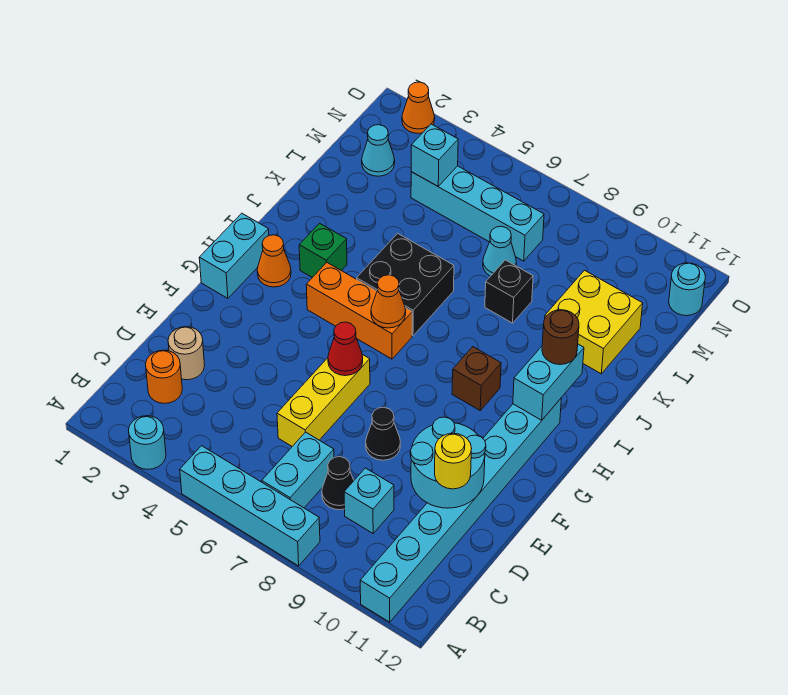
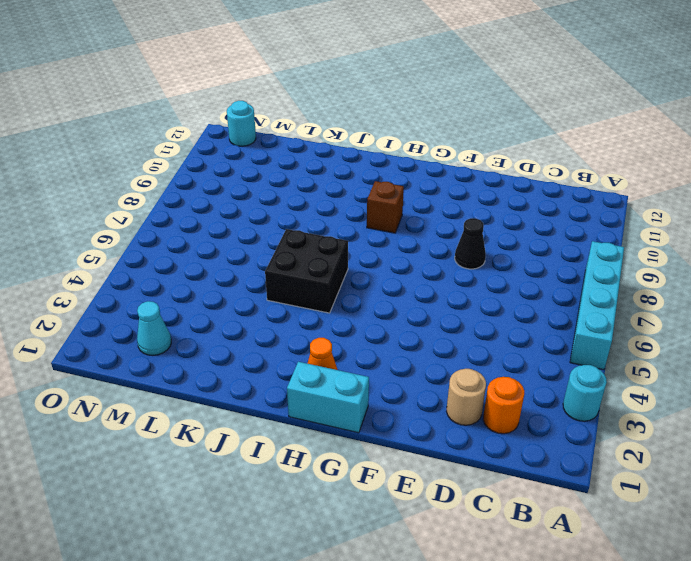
none -> cyan 1x8 brick [360,399,561,622]
none -> cyan 1x2 brick [262,432,334,508]
none -> black 1x1 cone [322,457,354,510]
none -> cyan 1x1 brick [344,468,394,533]

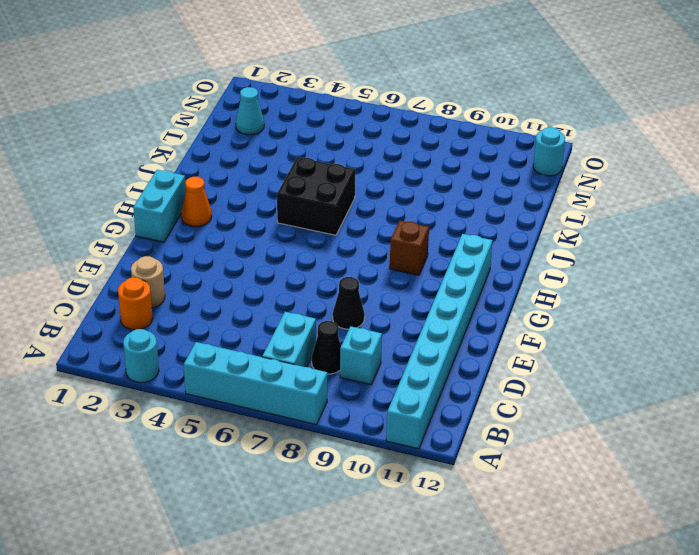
none -> yellow 1x3 brick [277,355,370,446]
none -> orange 1x3 brick [306,263,412,359]
none -> green 1x1 brick [299,223,347,278]
none -> black 1x1 brick [485,260,533,323]

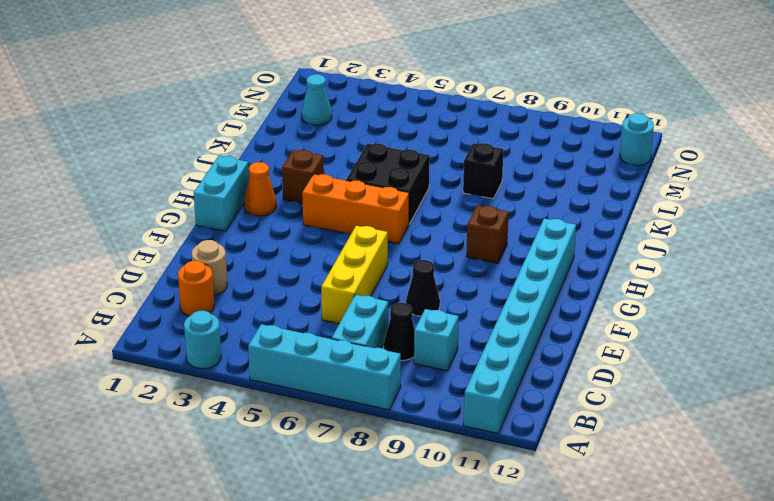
brown 1x1 brick [282,150,324,204] -> green 1x1 brick [299,223,347,278]
none -> yellow 2x2 brick [545,270,643,374]
none -> cyan 1x1 cone [483,226,516,276]
none -> cyan 1x4 brick [411,166,544,261]
none -> orange 1x1 cone [402,82,435,134]

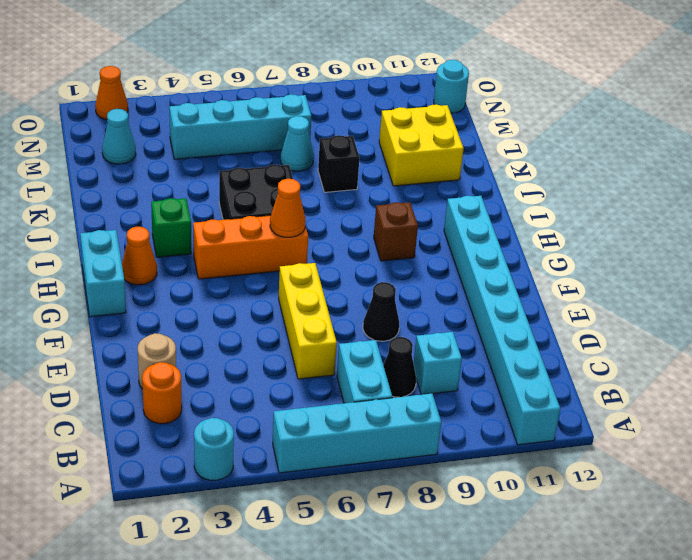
none -> cyan 2x2 round brick [410,417,486,508]
none -> red 1x1 cone [328,322,363,376]
none -> cyan 1x2 brick [513,344,584,420]
none -> cyan 1x1 brick [411,124,458,186]

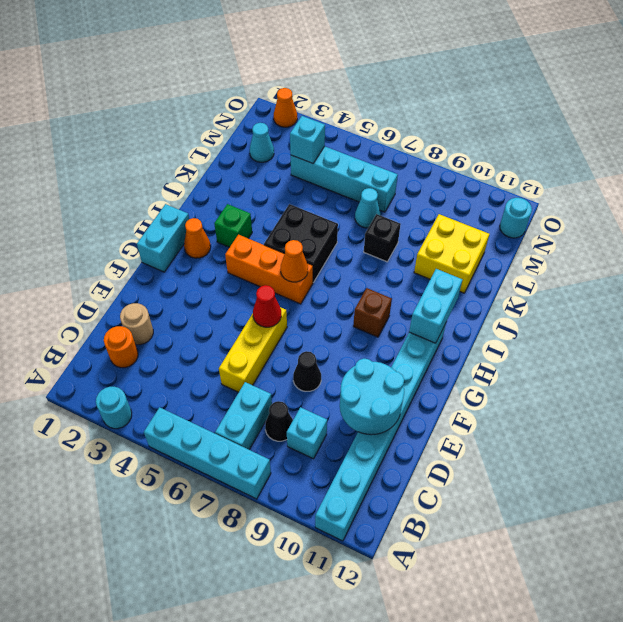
none -> yellow 1x1 round brick [435,433,472,489]
none -> brown 1x1 round brick [542,310,579,365]

